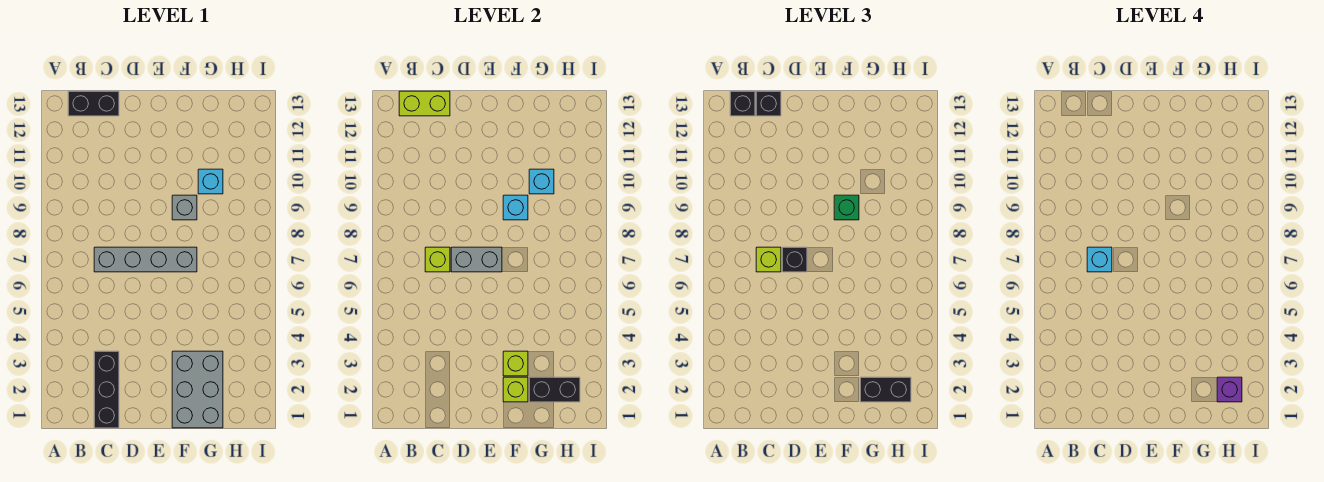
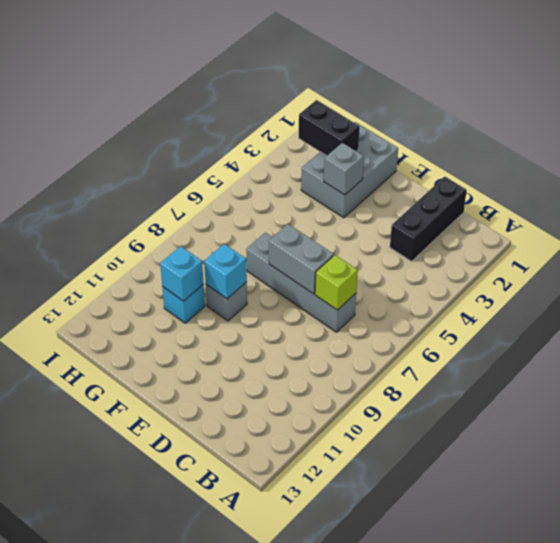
grey 1x1 brick [324,143,364,195] -> lime 1x1 brick [503,351,528,376]
none -> black 1x2 brick [68,91,119,116]
none -> lime 1x2 brick [399,91,450,116]
none -> lime 1x1 brick [503,377,528,402]

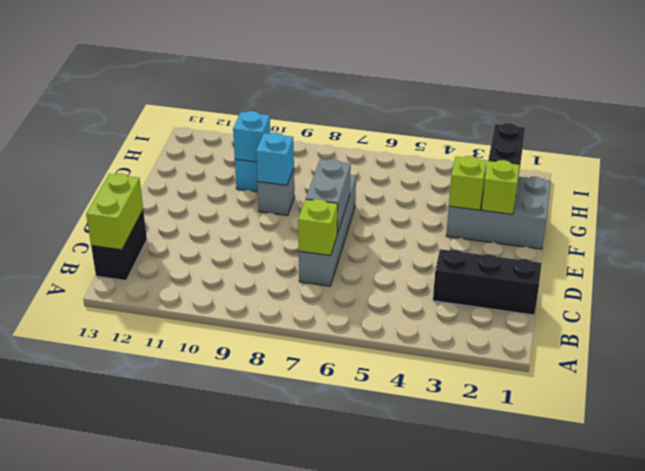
none -> black 1x1 brick [730,91,755,116]
none -> lime 1x1 brick [756,247,781,272]
none -> black 1x1 brick [756,91,781,116]

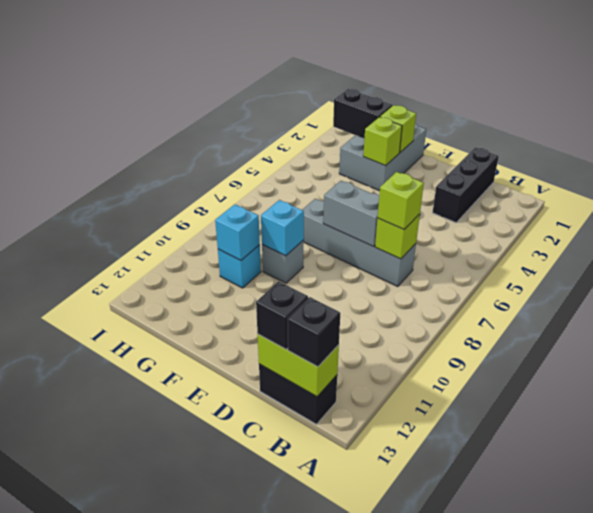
none -> black 1x1 brick [782,247,807,272]
none -> green 1x1 brick [834,195,859,220]
none -> black 1x2 brick [860,377,911,402]

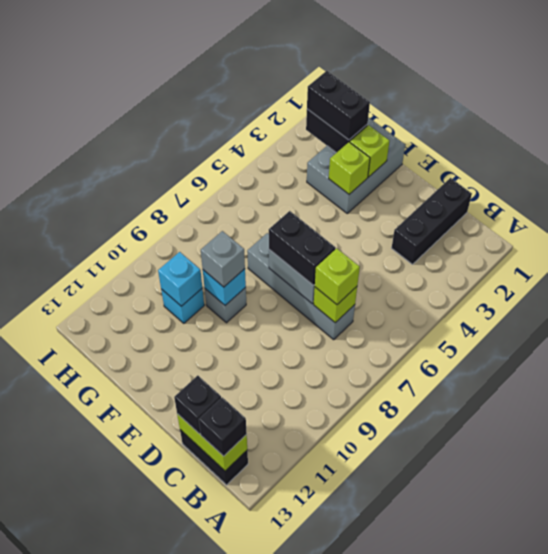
black 1x2 brick [269,211,336,286] -> black 1x1 brick [782,247,807,272]
grey 1x1 brick [201,231,245,287] -> green 1x1 brick [834,195,859,220]
none -> cyan 1x1 brick [1087,247,1112,272]
none -> purple 1x1 brick [1217,377,1242,402]

